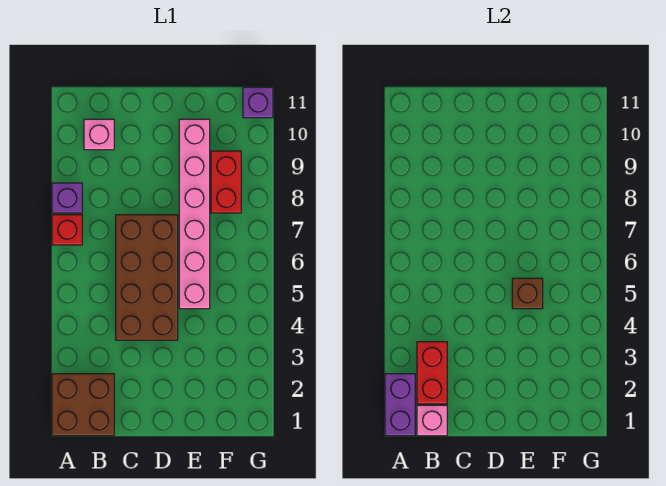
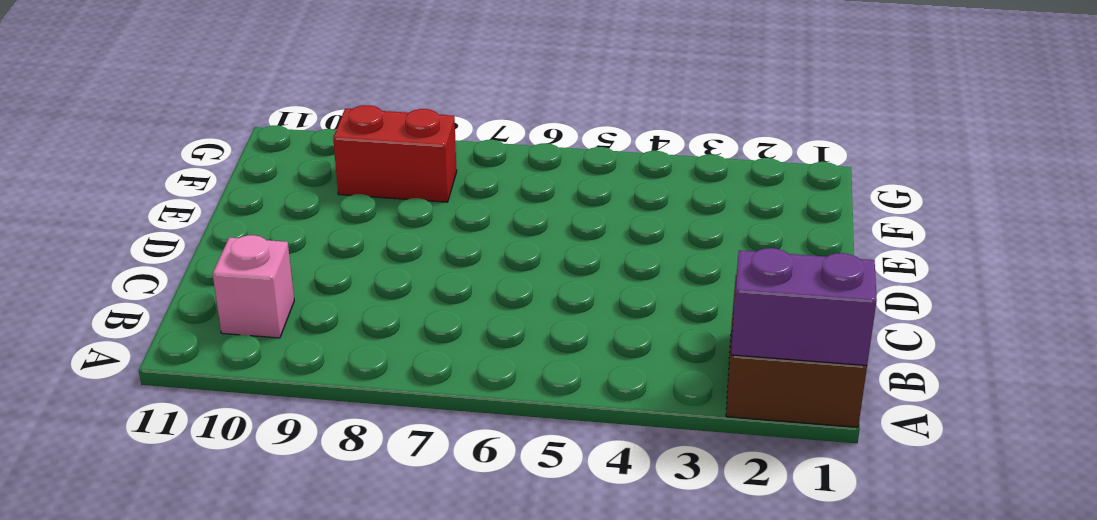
none -> red 1x1 brick [52,215,82,245]
none -> purple 1x1 brick [52,183,82,213]
none -> brown 2x4 brick [116,215,178,340]

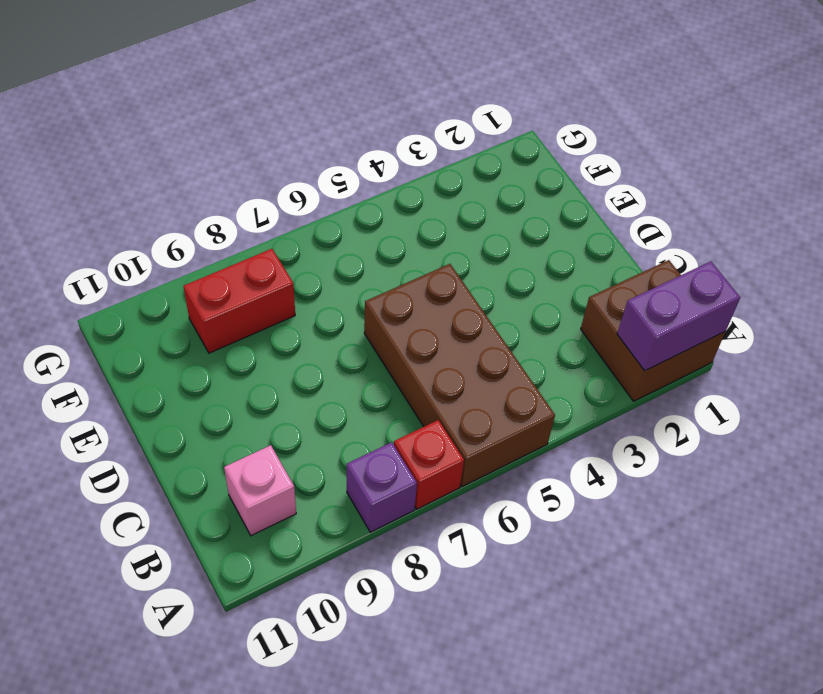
brown 2x4 brick [364,264,555,487] -> brown 2x4 brick turned to [116,215,178,340]
none -> pink 1x6 brick [179,119,210,309]
none -> purple 1x1 brick [243,87,273,118]
none -> pink 1x1 brick [417,405,447,436]

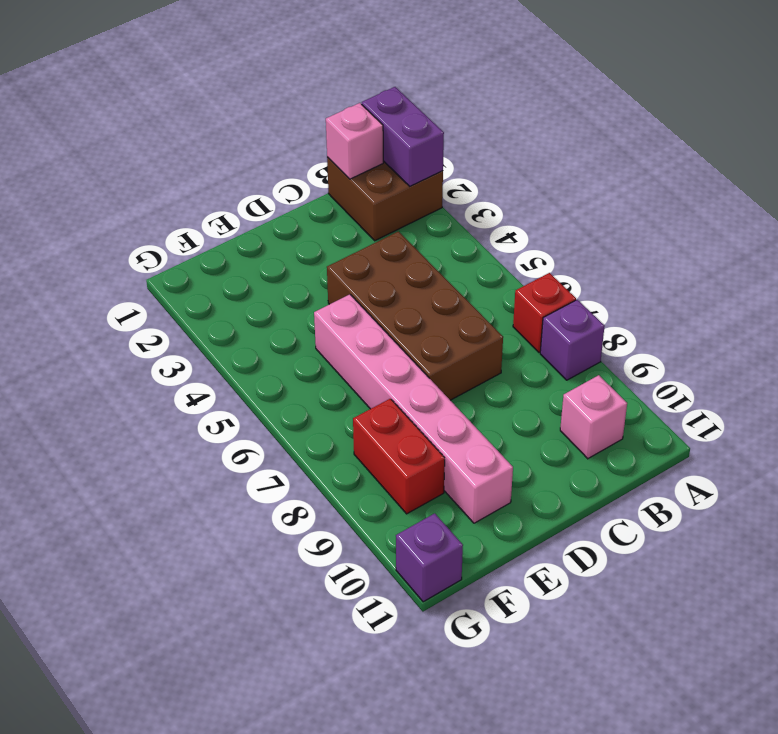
none -> red 1x2 brick [417,342,447,404]
none -> brown 1x1 brick [512,278,543,309]

